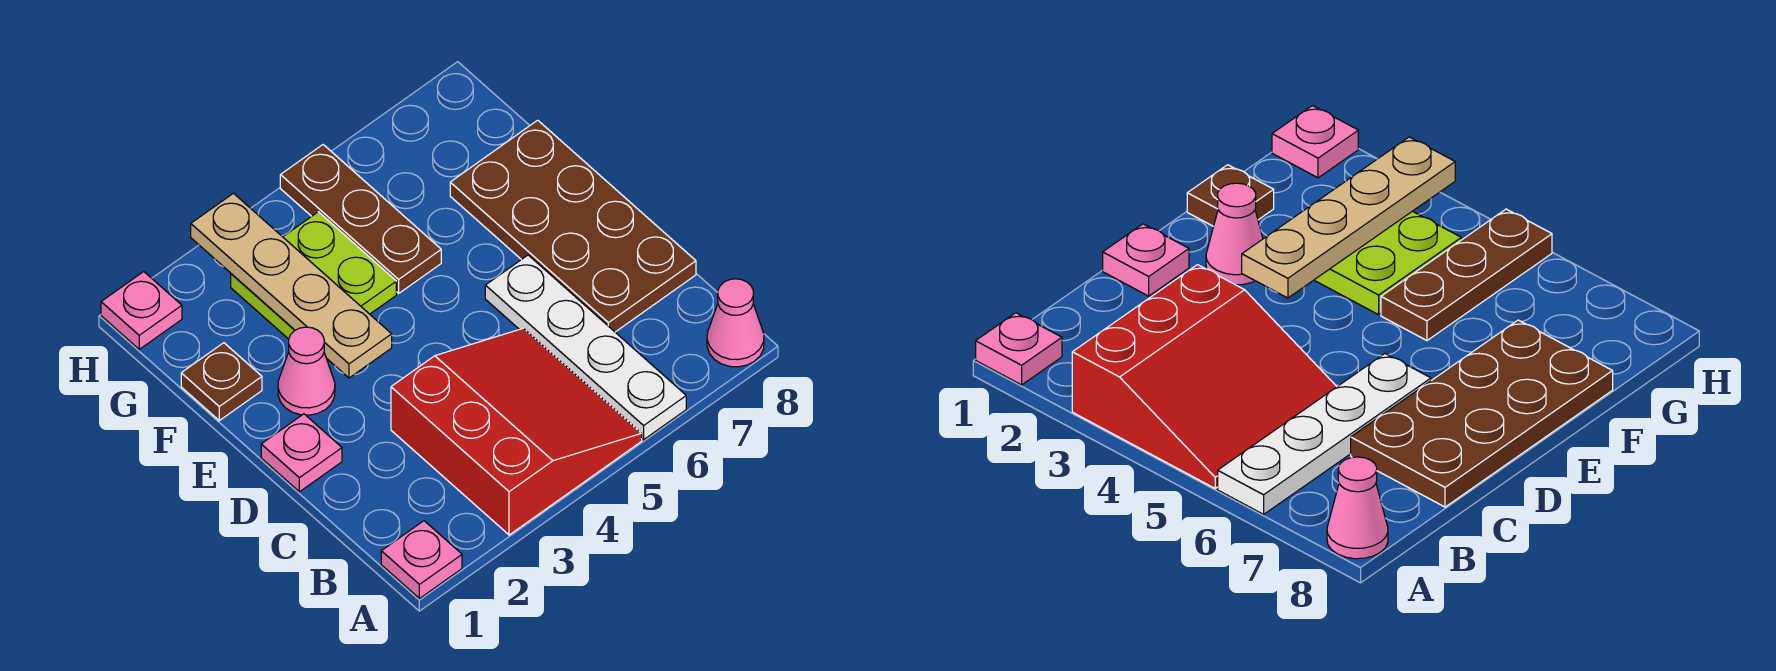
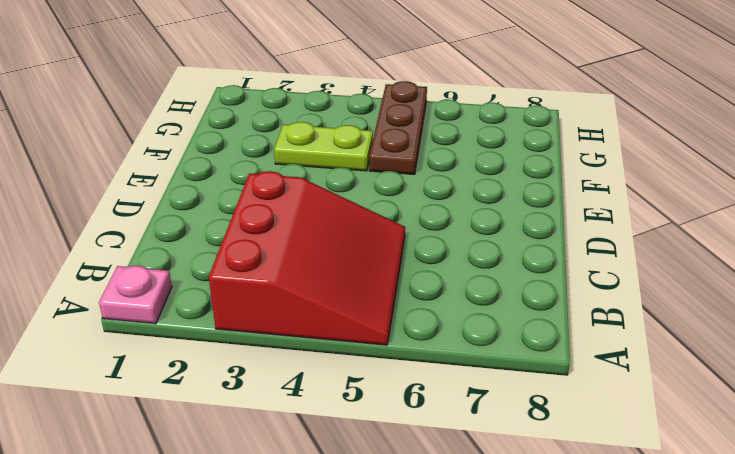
lime 1x2 plate [274,122,373,171] -> lime 2x2 plate [231,212,396,339]
none -> white 1x4 plate [485,255,686,439]
none -> pink 1x1 cone [707,279,764,367]
none -> brown 2x4 plate [450,120,696,332]

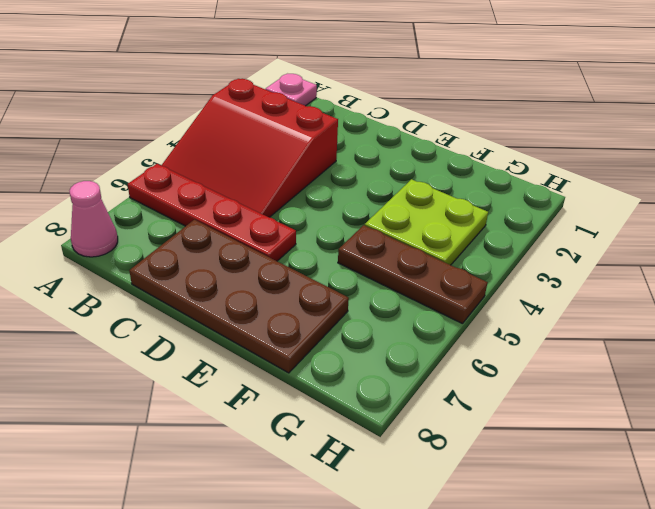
red 1x4 plate [128,164,296,261] -> white 1x4 plate [485,255,686,439]
none -> pink 1x1 plate [261,414,342,492]
none -> pink 1x1 cone [278,327,335,415]
none -> brown 1x1 plate [181,343,262,420]

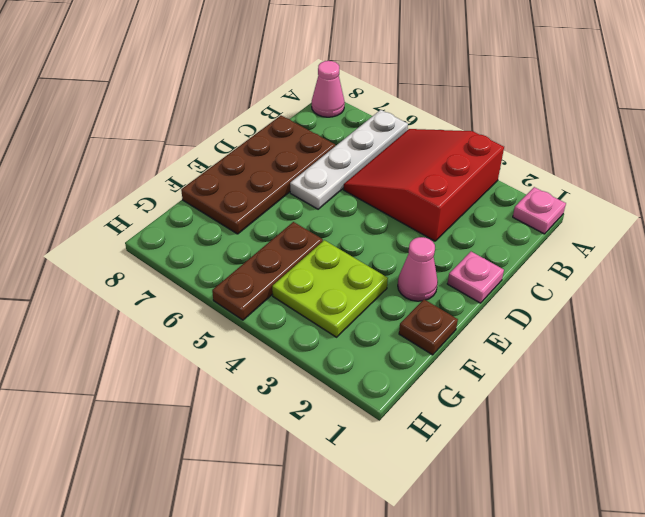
none -> pink 1x1 plate [101,272,182,349]
none -> tan 1x4 plate [191,193,392,378]

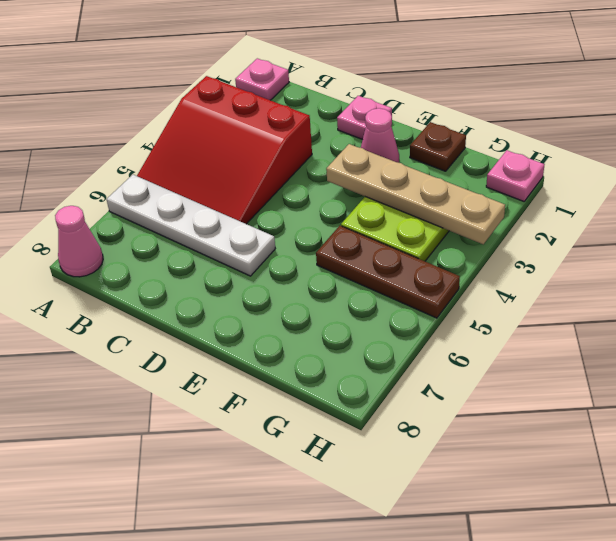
none -> brown 2x4 plate [450,120,696,332]

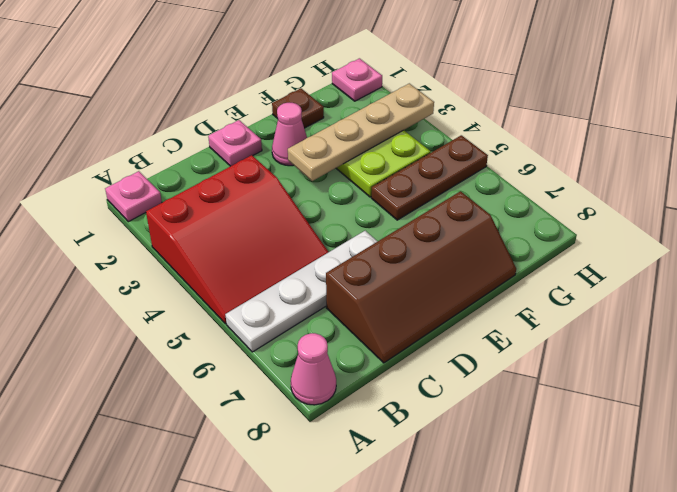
brown 2x4 slope [326,191,516,363] -> brown 2x4 plate [450,120,696,332]

